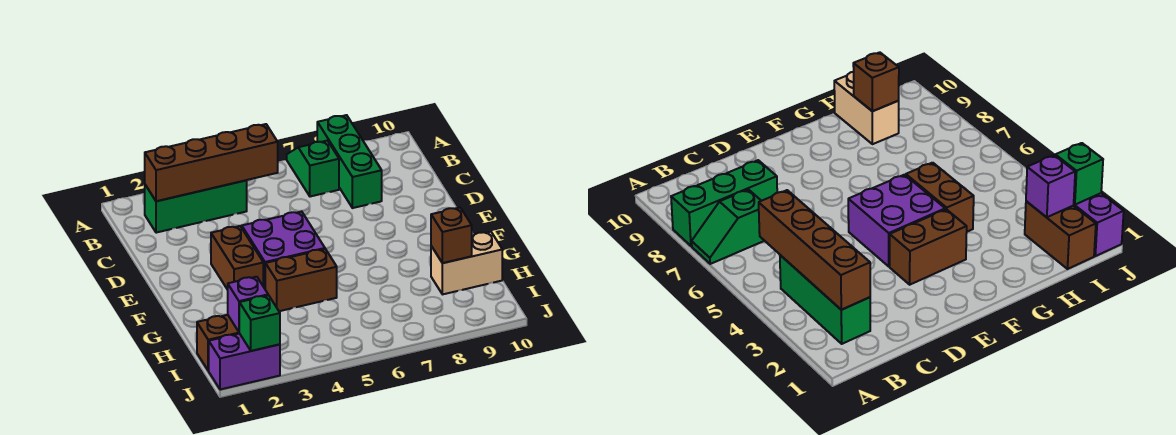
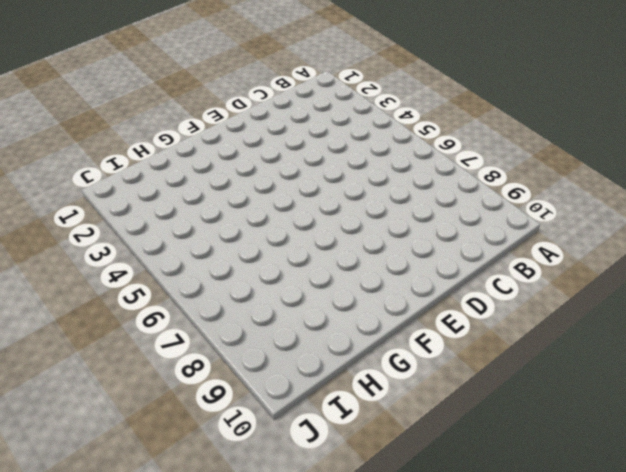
none -> green 1x2 slope [287,141,339,197]
none -> green 1x3 brick [317,115,382,208]
none -> green 1x3 brick [145,180,247,233]

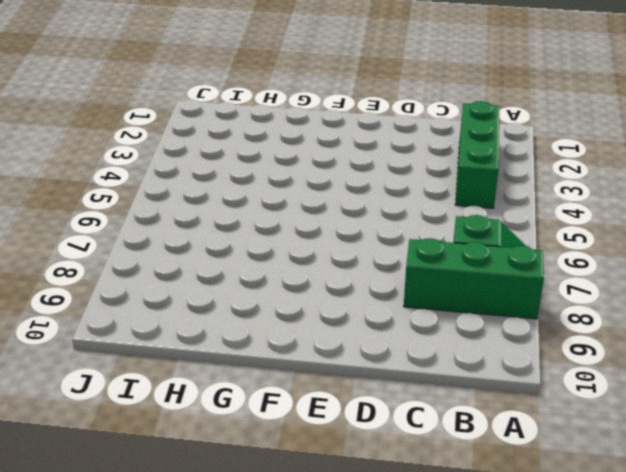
none -> brown 1x2 brick [211,226,263,290]
none -> purple 2x2 brick [242,212,325,288]
none -> brown 1x2 brick [265,249,337,311]

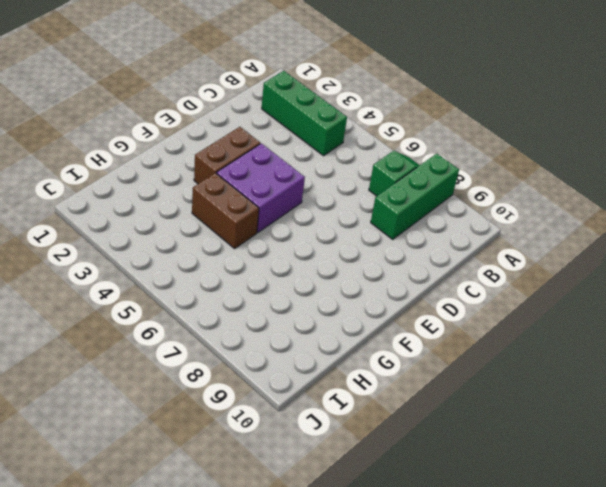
none -> tan 1x2 brick [431,232,502,294]
none -> brown 1x2 brick [197,315,240,371]
none -> purple 1x2 brick [209,334,280,390]

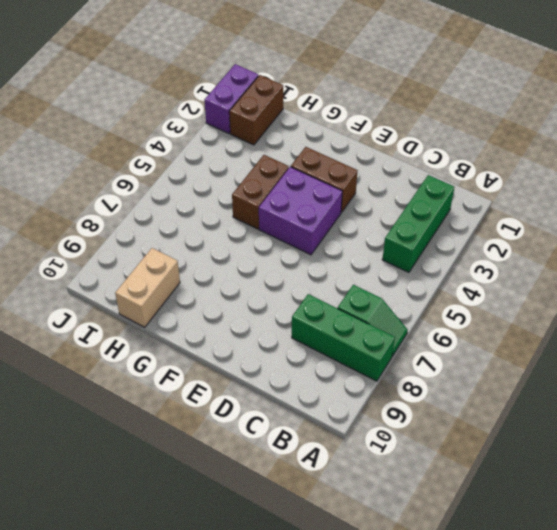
none -> brown 1x4 brick [145,124,278,201]
none -> brown 1x1 brick [431,208,472,263]
none -> purple 1x1 brick [228,277,268,332]

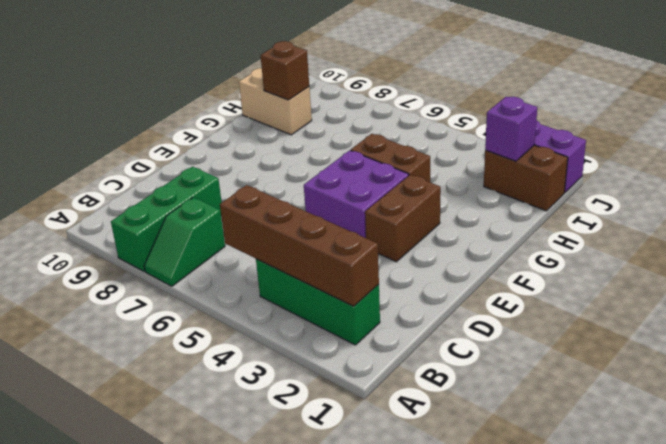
none -> green 1x1 brick [239,295,280,351]

